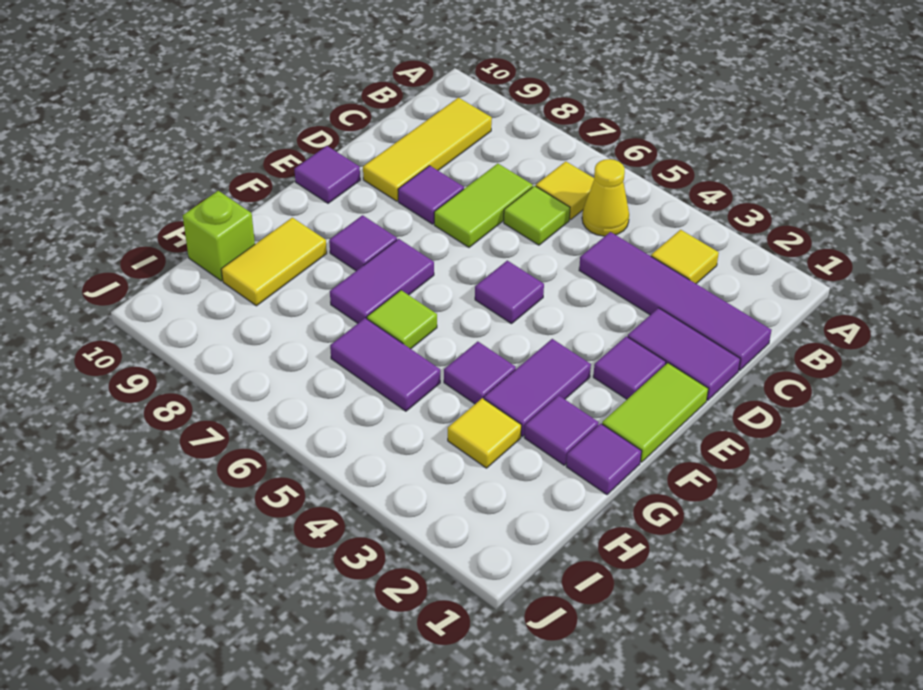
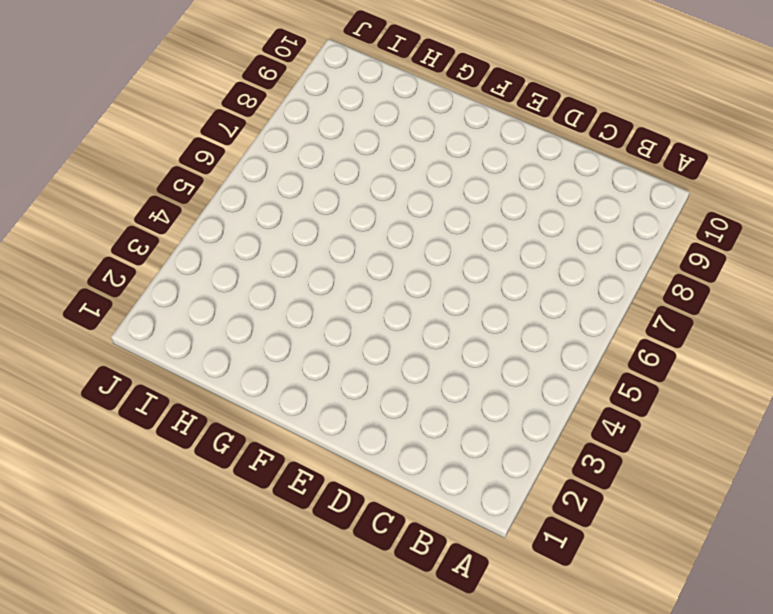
none -> yellow 1x1 tile [651,230,719,284]
none -> yellow 1x1 cone [582,159,629,236]
none -> yellow 1x1 tile [536,161,594,220]

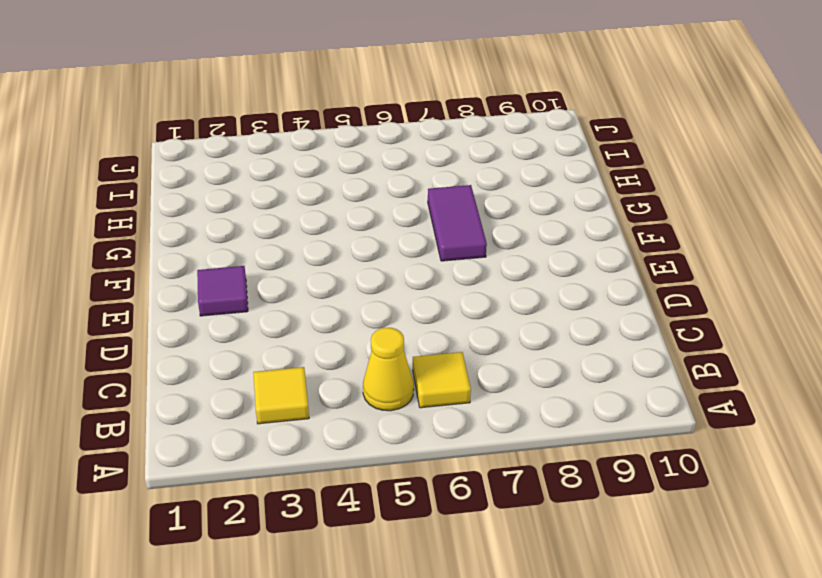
none -> yellow 1x3 tile [363,98,492,201]
none -> purple 1x4 tile [579,232,771,371]
none -> lime 1x1 tile [504,186,570,245]

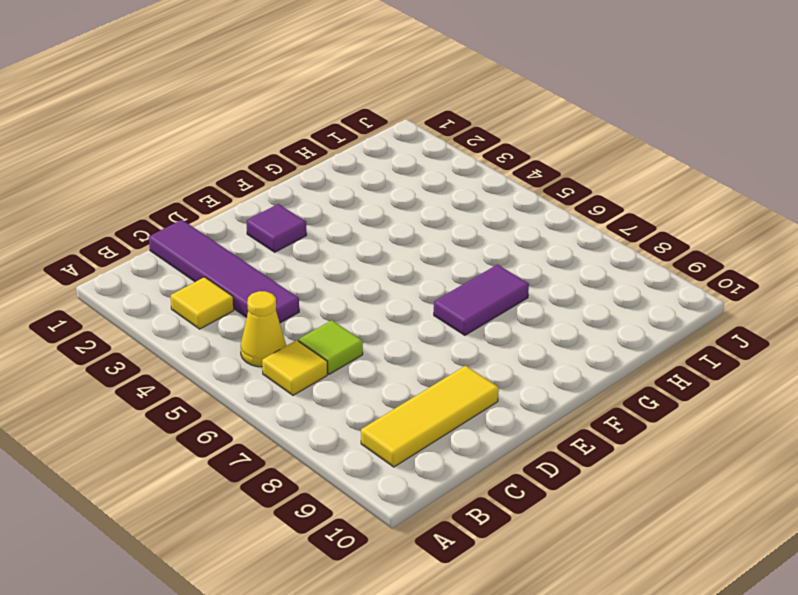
none -> lime 1x2 tile [434,164,533,247]
none -> purple 1x2 tile [628,308,740,400]
none -> purple 1x1 tile [398,166,464,224]

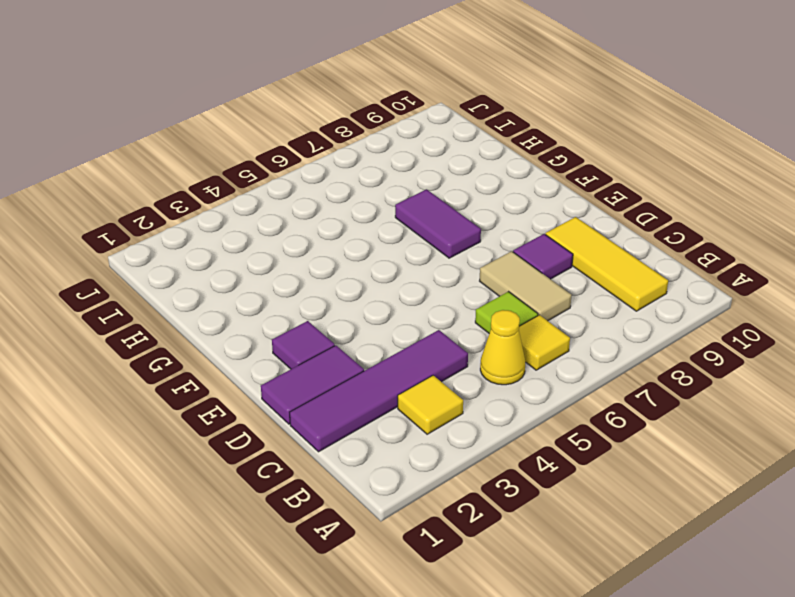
tan 1x2 tile [480,251,572,321] -> lime 1x2 tile [434,164,533,247]
none -> lime 1x2 tile [602,363,708,462]
none -> purple 1x1 tile [475,261,544,324]
none -> purple 1x1 tile [294,146,360,203]

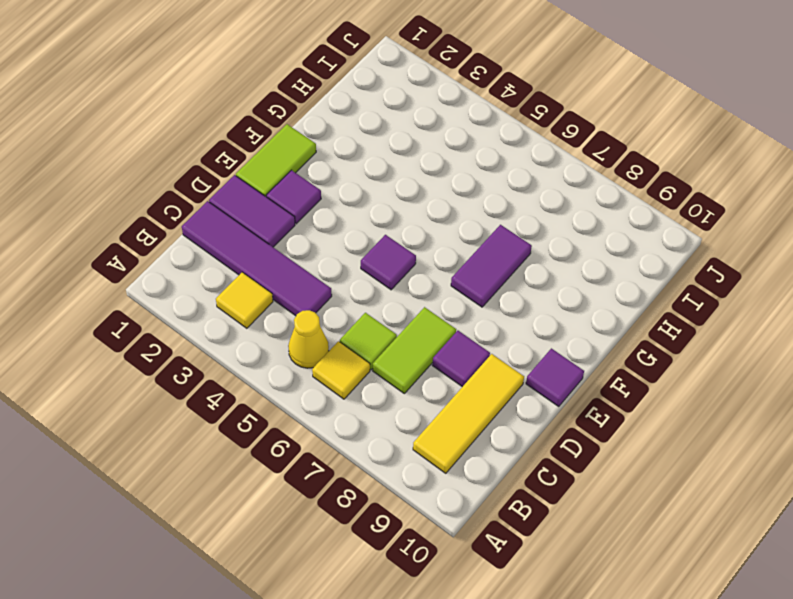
none -> purple 1x2 tile [484,339,591,436]
none -> purple 1x1 tile [329,215,397,271]
none -> purple 1x1 tile [566,423,642,495]

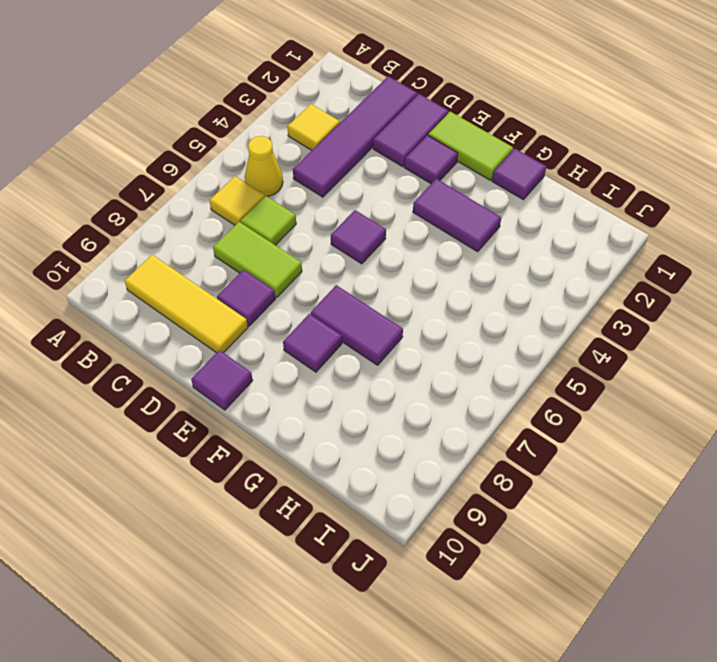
none -> purple 1x1 tile [524,395,599,465]
none -> purple 1x1 tile [444,342,516,404]
none -> lime 1x1 tile [367,290,437,349]

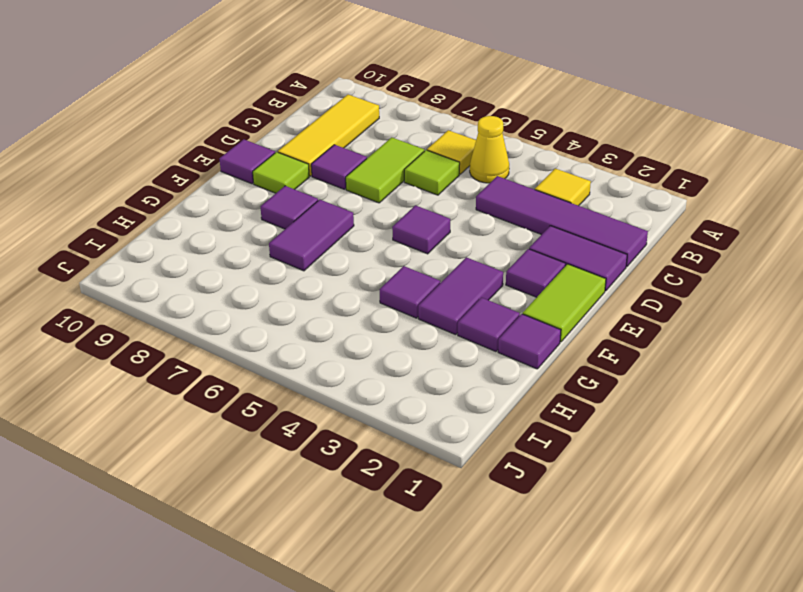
lime 1x1 tile [253,152,309,193] -> lime 1x1 tile moved to [367,290,437,349]
none -> yellow 1x2 tile [221,218,327,306]
none -> yellow 1x1 tile [448,398,521,468]
none -> purple 1x2 tile [330,318,440,411]

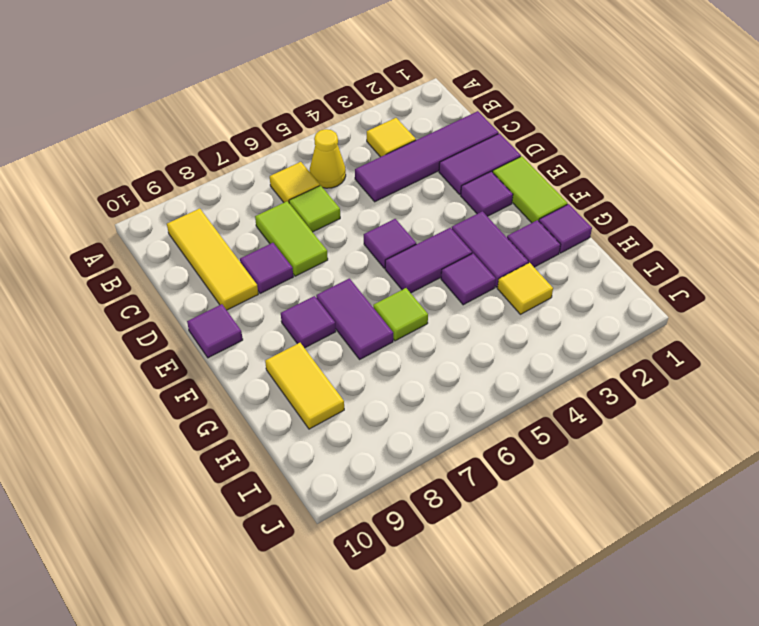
purple 1x2 tile [385,228,472,293] -> purple 1x2 tile moved to [330,318,440,411]
none -> lime 1x1 brick [183,191,255,281]

